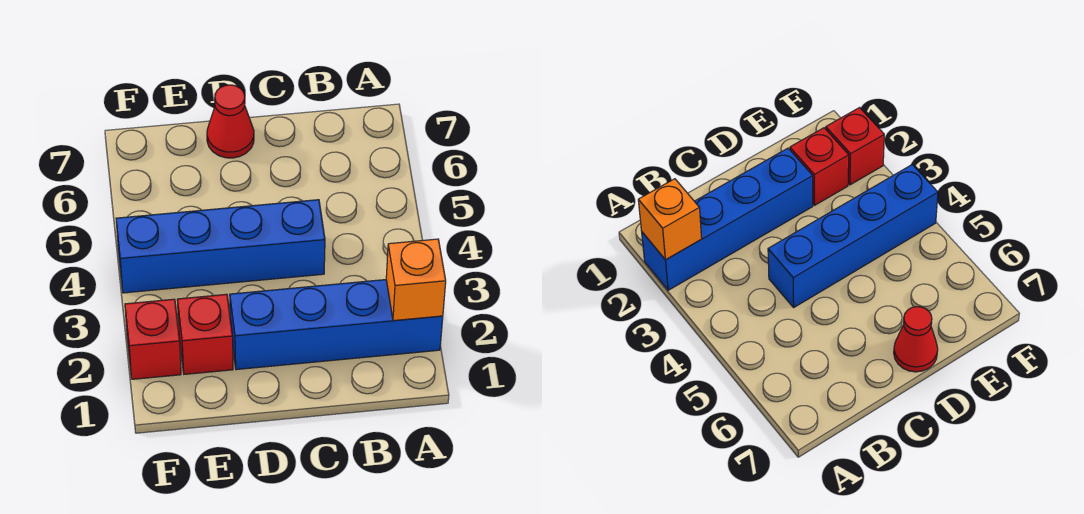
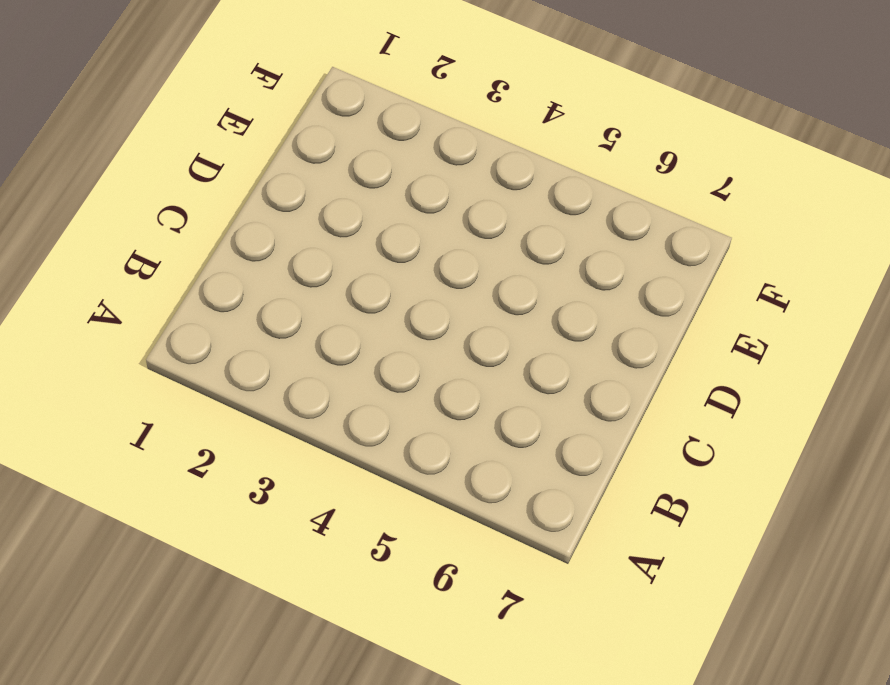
none -> blue 1x4 brick [230,280,443,370]
none -> blue 1x4 brick [116,200,325,293]

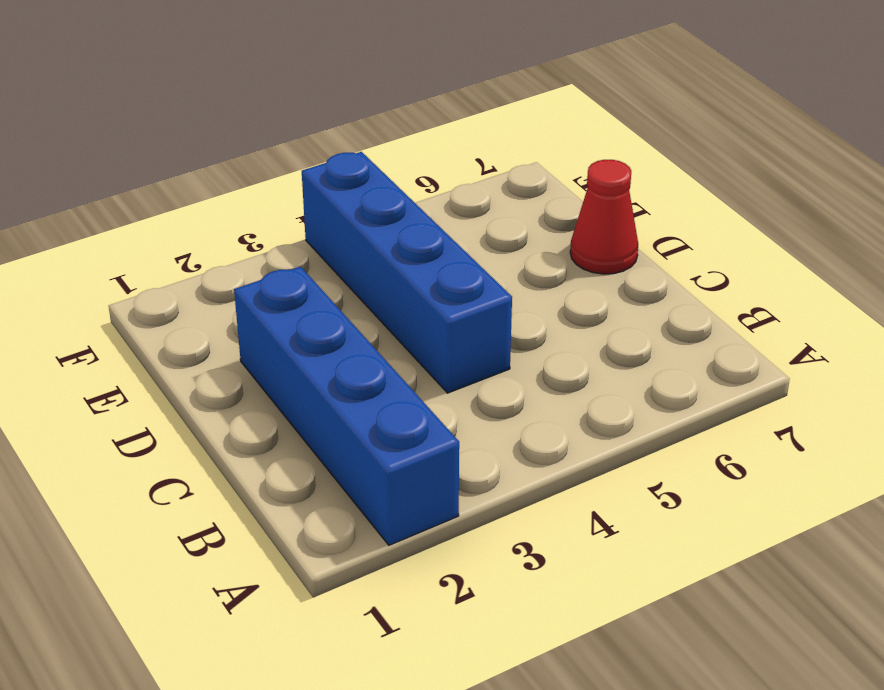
none -> red 1x1 brick [177,294,233,374]
none -> red 1x1 brick [125,299,181,379]

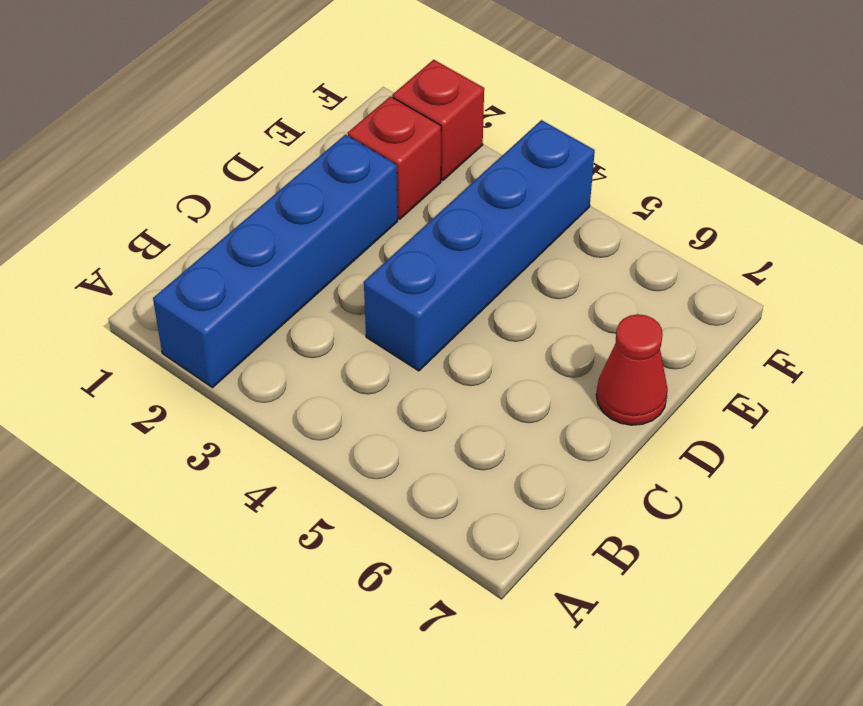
none -> orange 1x1 brick [386,239,446,321]

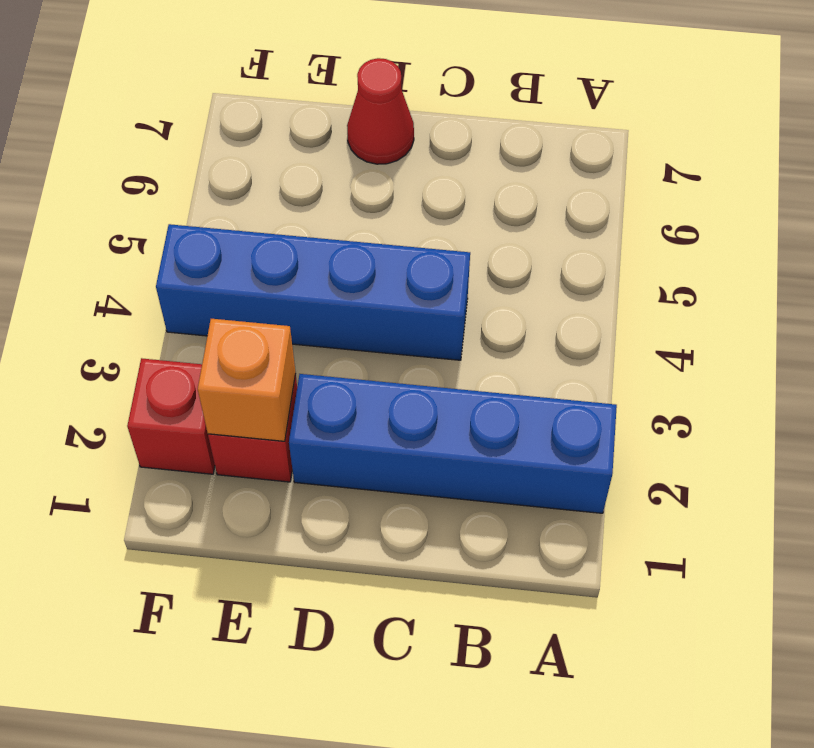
orange 1x1 brick [198,319,296,441] -> orange 1x1 brick moved to [386,239,446,321]

